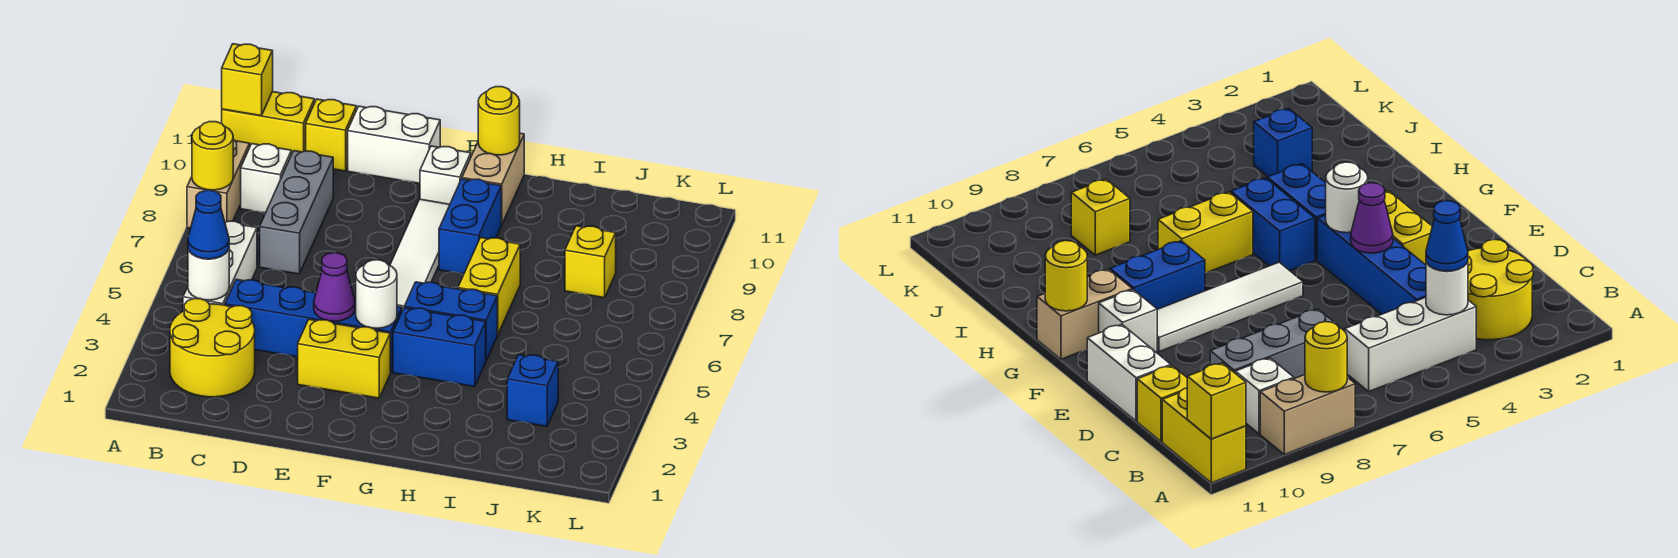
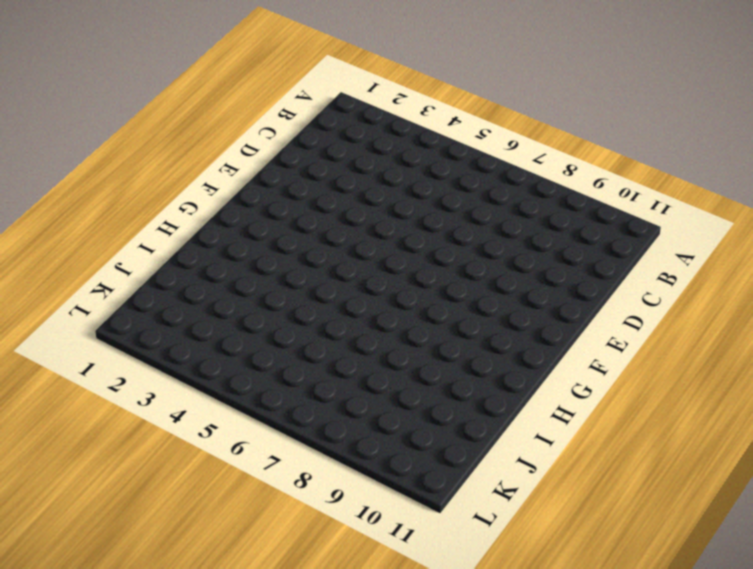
none -> tan 1x2 brick [187,139,250,228]
none -> yellow 1x2 brick [222,92,314,155]
none -> yellow 2x2 round brick [170,299,255,397]

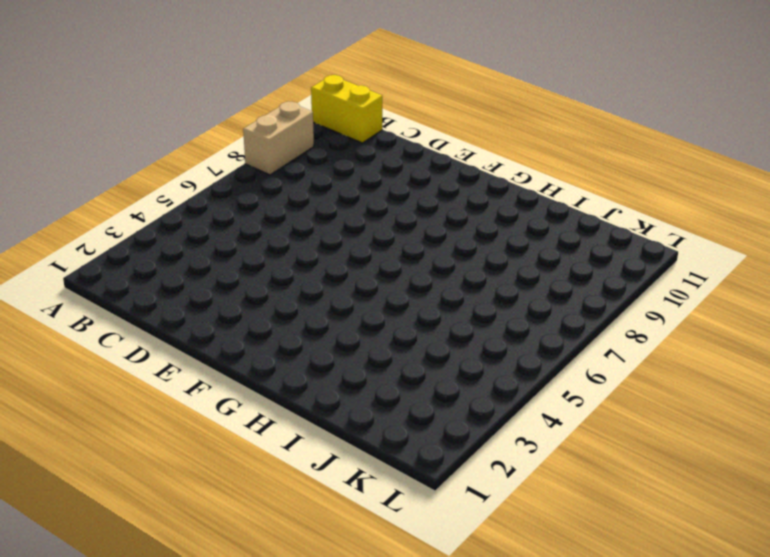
none -> yellow 2x2 round brick [170,299,255,397]
none -> white 1x3 brick [183,221,257,311]
none -> white 1x1 brick [241,144,291,213]

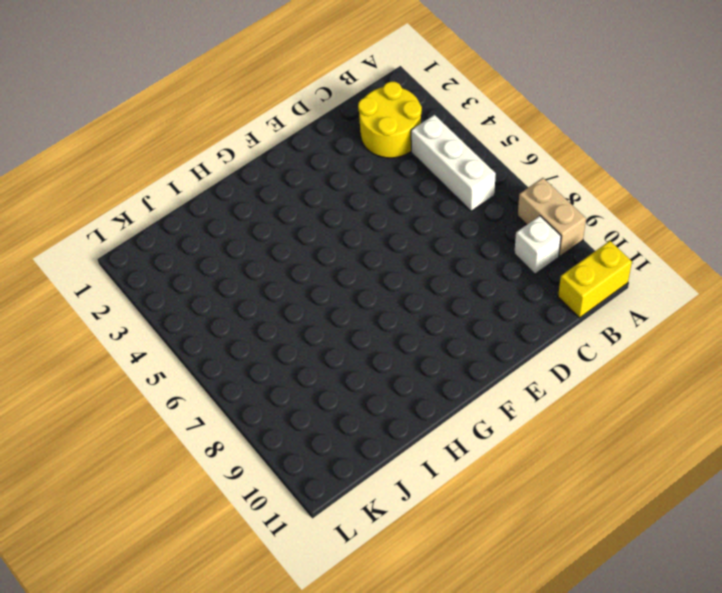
none -> blue 1x4 brick [225,279,402,373]
none -> grey 1x3 brick [260,151,333,274]
none -> yellow 1x1 brick [306,99,356,171]

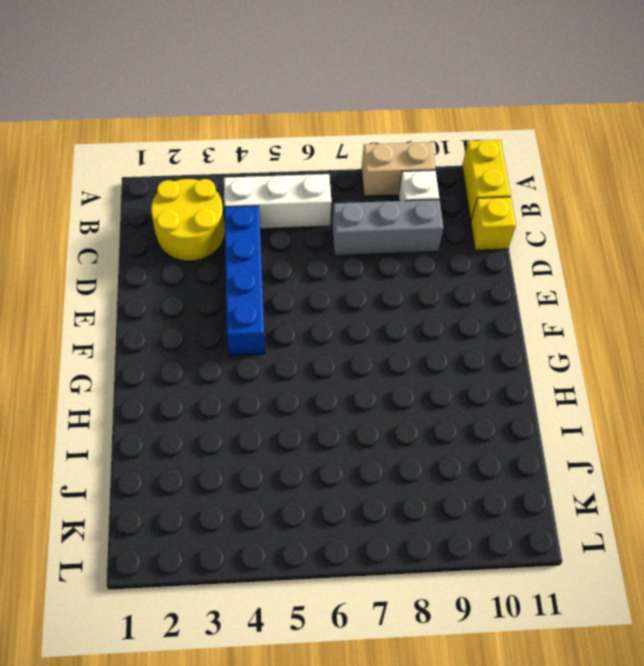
none -> white 1x2 brick [348,106,440,184]
none -> yellow 1x2 brick [298,319,390,398]
none -> white 1x4 tile [390,199,450,311]

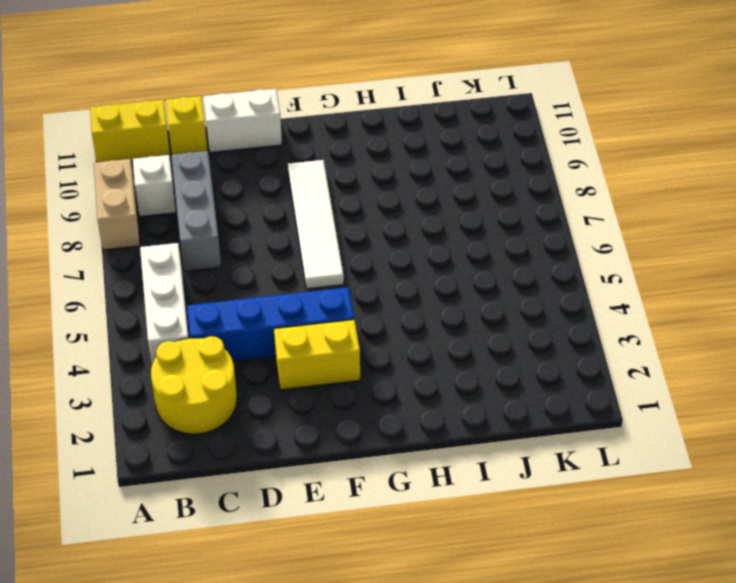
none -> white 1x1 brick [420,146,471,204]
none -> blue 1x2 brick [393,308,486,387]
none -> blue 1x2 brick [404,282,497,360]

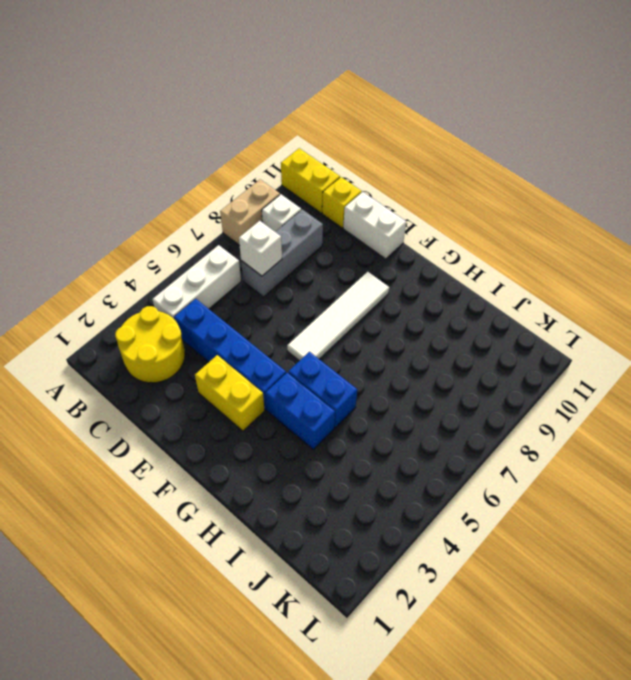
white 1x1 brick [239,221,282,276] -> white 1x1 brick moved to [420,146,471,204]
none -> blue 1x2 brick [439,179,501,274]
none -> tan 1x2 brick [462,133,524,225]
none -> yellow 1x2 brick [458,237,520,335]

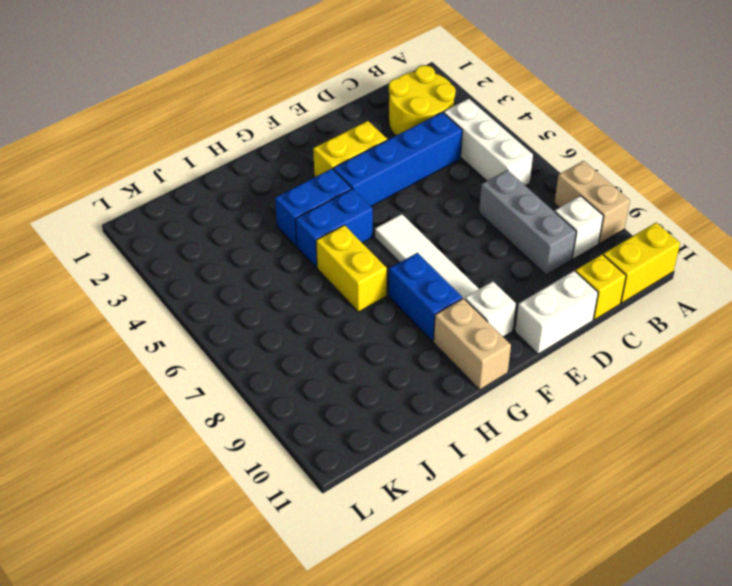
none -> blue 1x1 brick [507,355,558,426]
none -> yellow 1x1 brick [565,226,616,298]
none -> yellow 1x1 round brick [192,122,233,190]

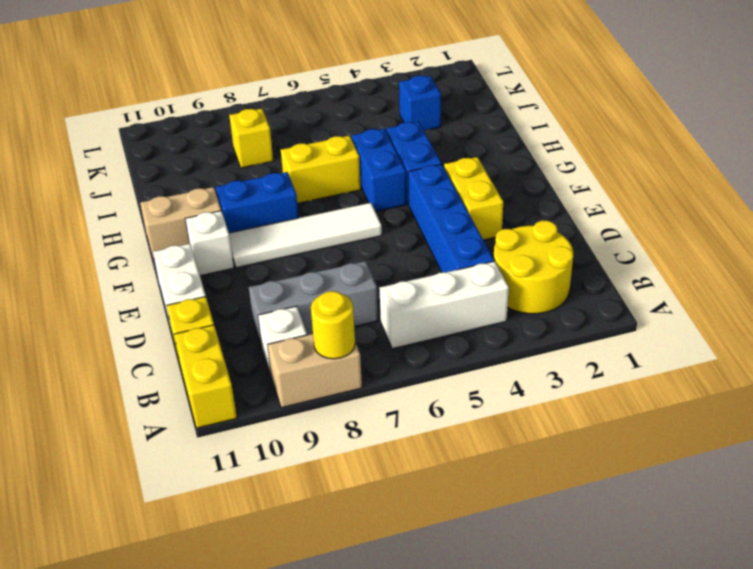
none -> yellow 1x1 brick [222,44,273,116]
none -> white 1x1 round brick [188,249,229,300]
none -> purple 1x1 cone [314,253,355,321]

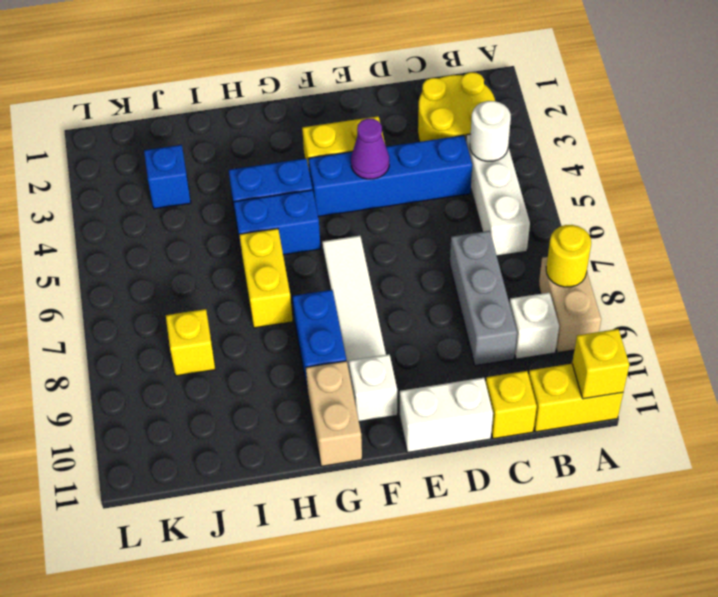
none -> white 1x1 round brick [356,260,397,328]
none -> yellow 1x1 round brick [478,87,520,155]
none -> blue 1x1 cone [188,190,229,259]

